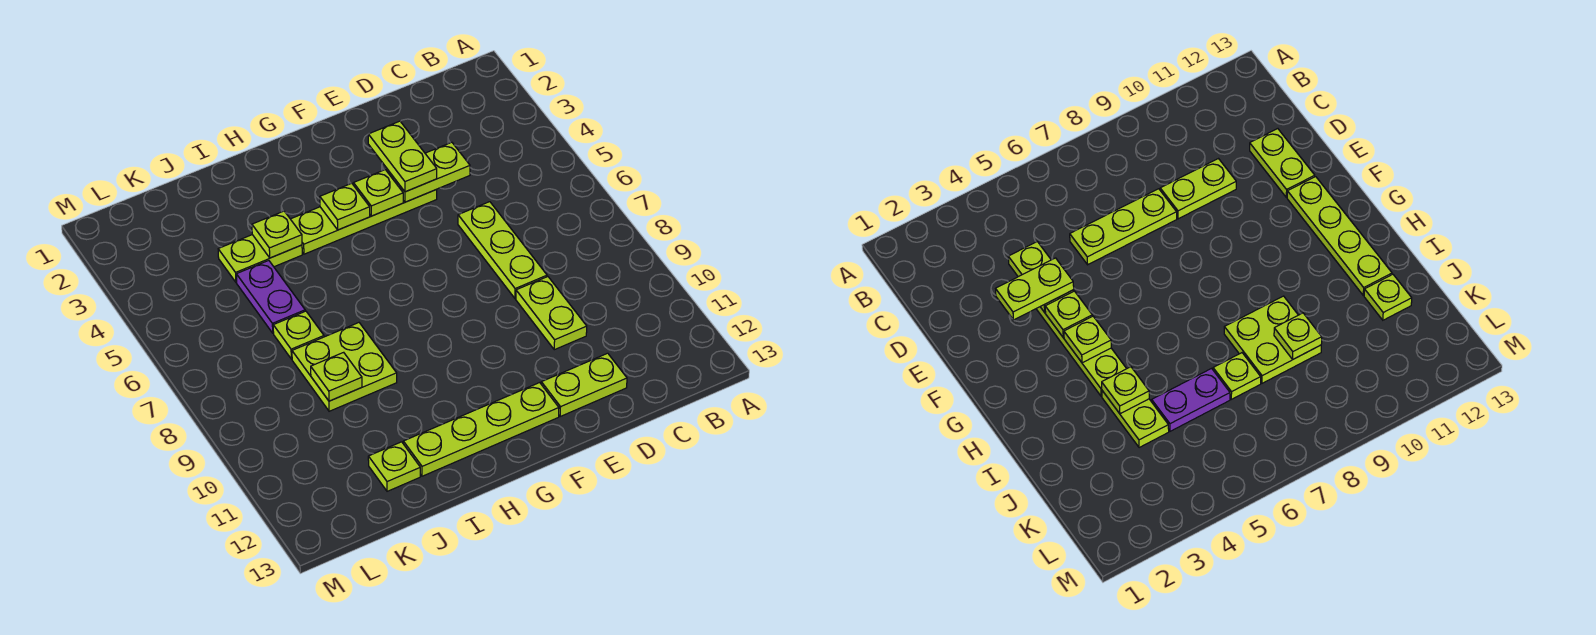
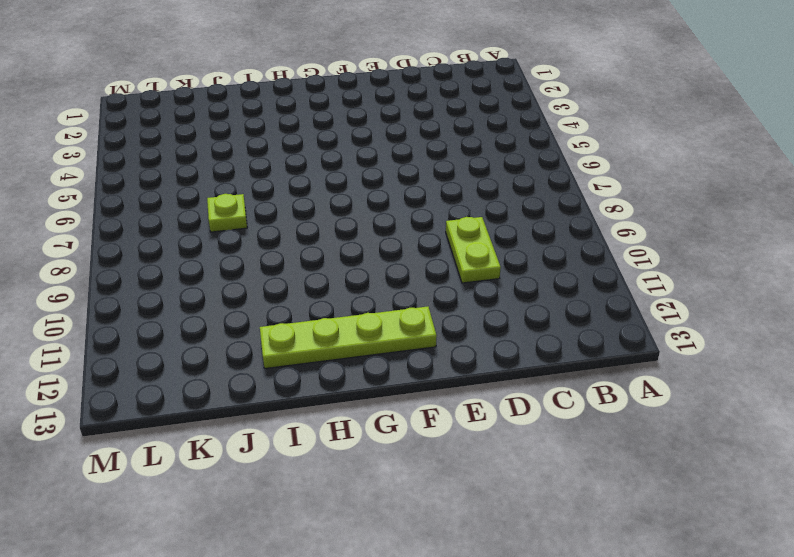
none -> lime 1x3 plate [458,202,547,298]
none -> lime 1x2 plate [541,353,627,416]
none -> lime 1x4 plate [291,190,437,254]

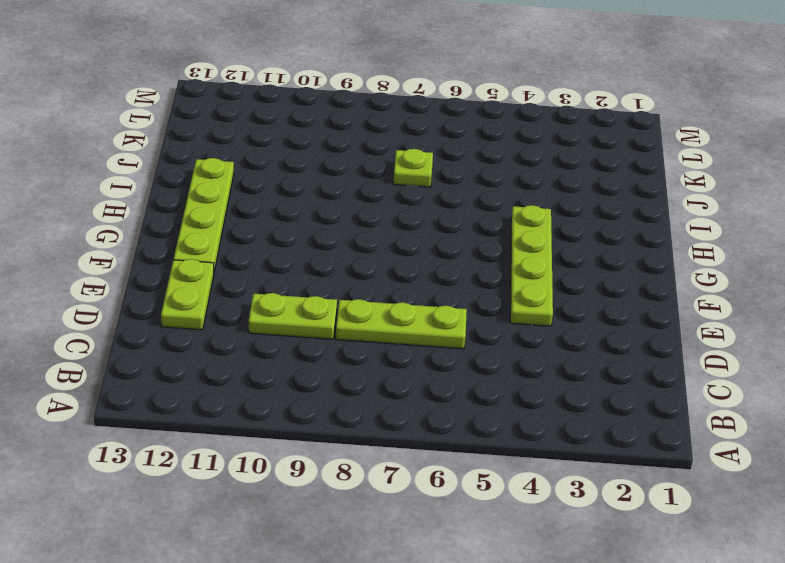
none -> lime 1x2 plate [218,235,302,282]
none -> lime 2x2 plate [292,323,397,411]
none -> purple 1x2 plate [236,261,305,333]

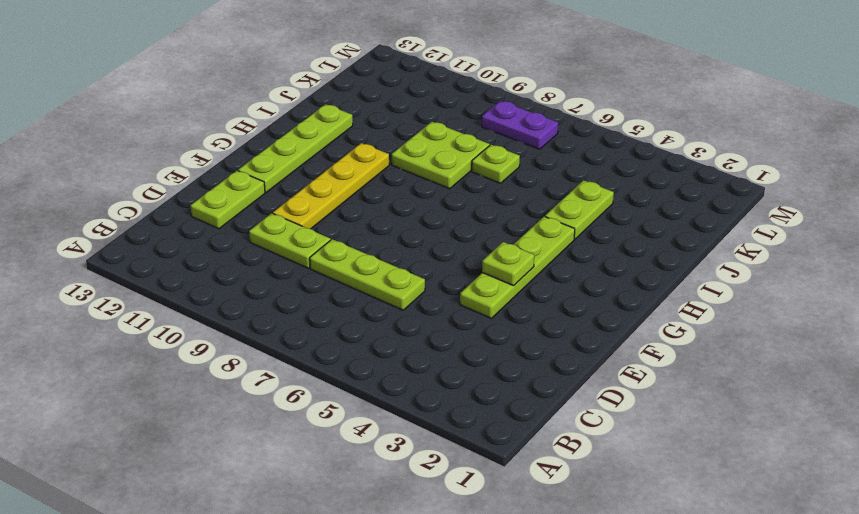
yellow 1x4 plate [273,143,389,229] -> none
purple 1x2 plate [482,101,558,149] -> purple 1x2 plate moved to [236,261,305,333]
none -> lime 1x1 plate [368,442,420,491]
none -> lime 1x2 plate [387,142,470,202]
none -> lime 1x1 plate [320,183,370,230]

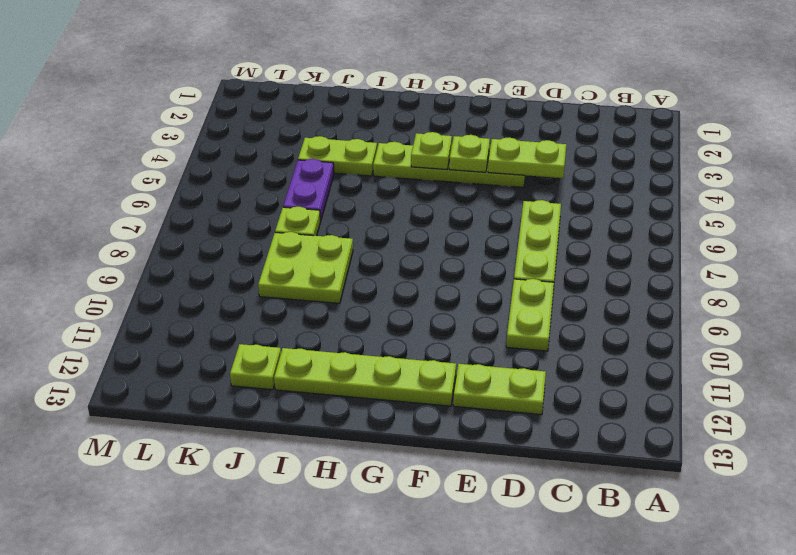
none -> lime 1x1 plate [252,211,302,258]
none -> lime 1x1 plate [311,352,362,401]
none -> lime 1x2 plate [368,121,437,192]

